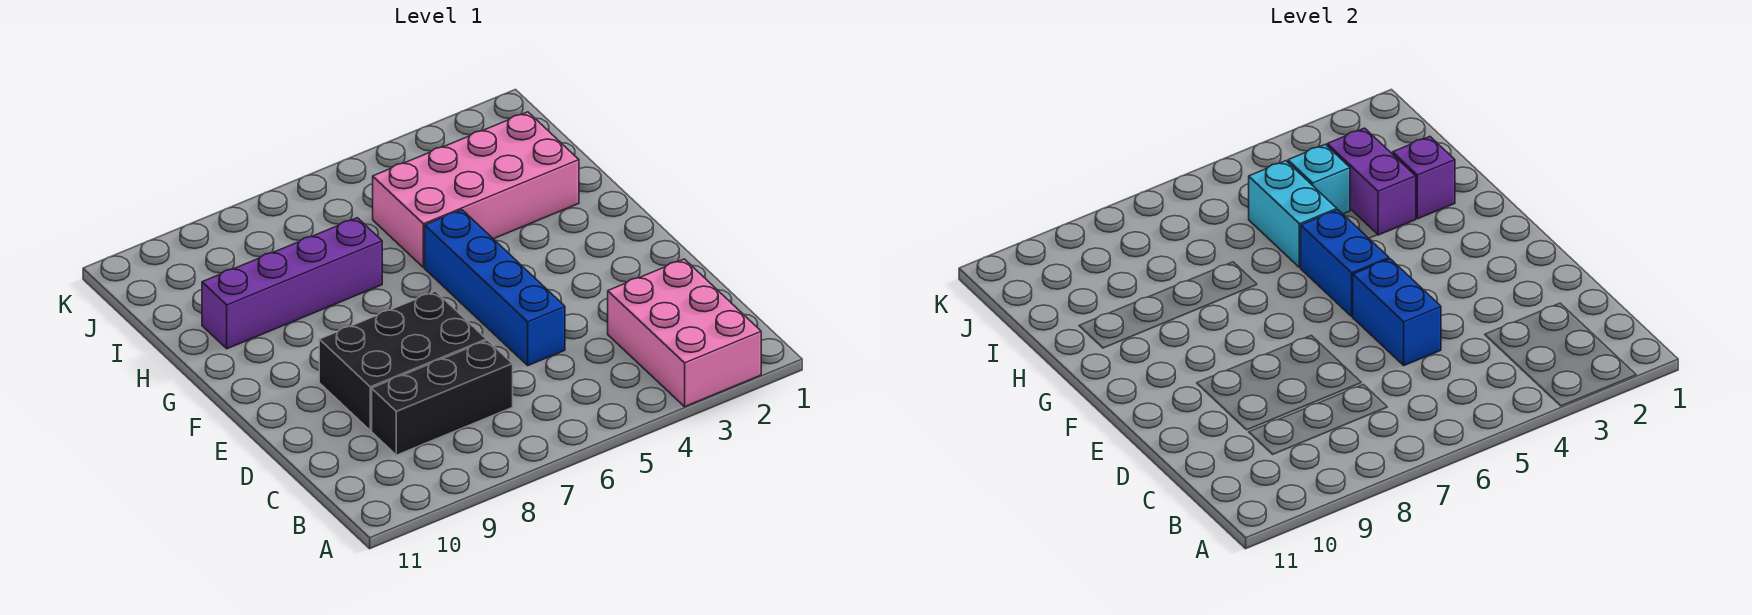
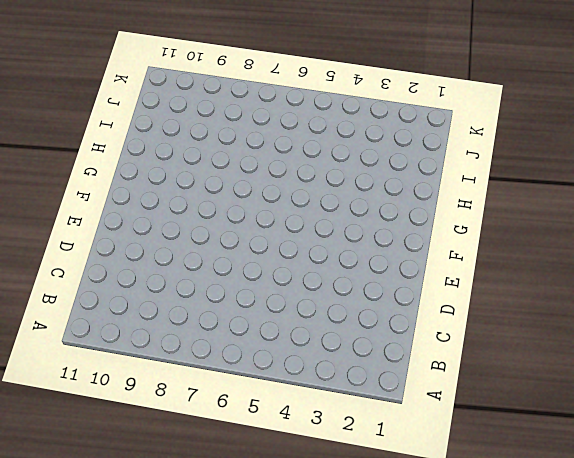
none -> pink 2x3 brick [608,259,761,407]
none -> black 1x3 brick [372,340,513,455]
none -> blue 1x4 brick [425,210,565,365]

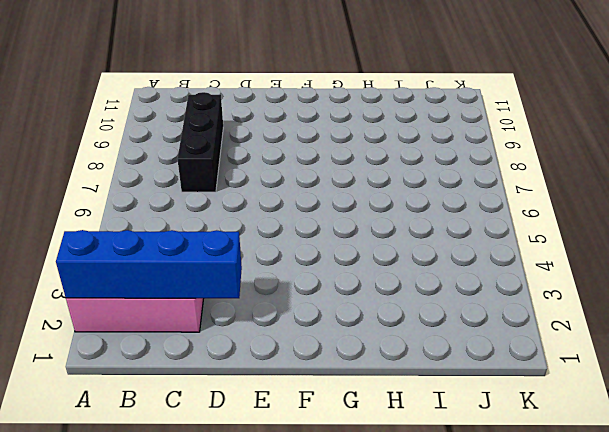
blue 1x4 brick [56,230,242,298] -> blue 1x4 brick moved to [425,210,565,365]
none -> black 2x3 brick [319,291,486,431]
none -> pink 2x4 brick [373,112,579,268]
none -> purple 1x4 brick [202,218,382,349]

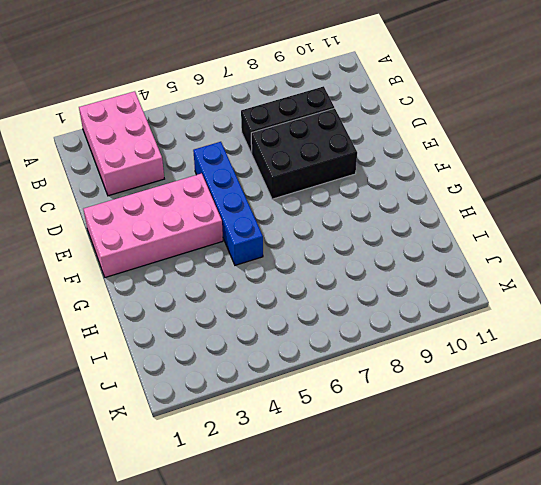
pink 2x4 brick [83,173,223,277] -> pink 2x4 brick moved to [373,112,579,268]
none -> purple 1x4 brick [202,218,382,349]
none -> blue 1x2 brick [1352,259,1441,365]
none -> blue 1x2 brick [1301,210,1389,316]

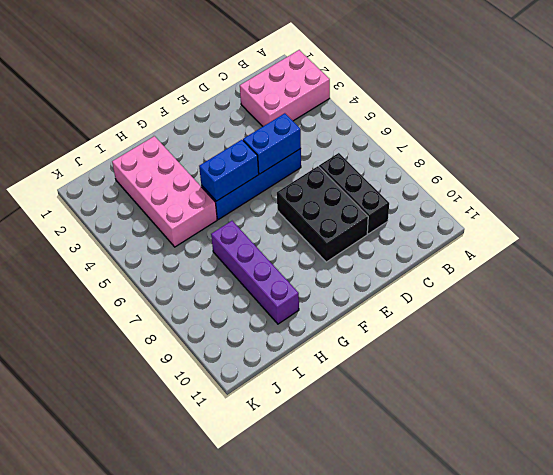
none -> purple 1x1 brick [1393,137,1455,219]
none -> purple 1x2 brick [1327,128,1416,235]
none -> cyan 1x2 brick [1249,161,1337,268]

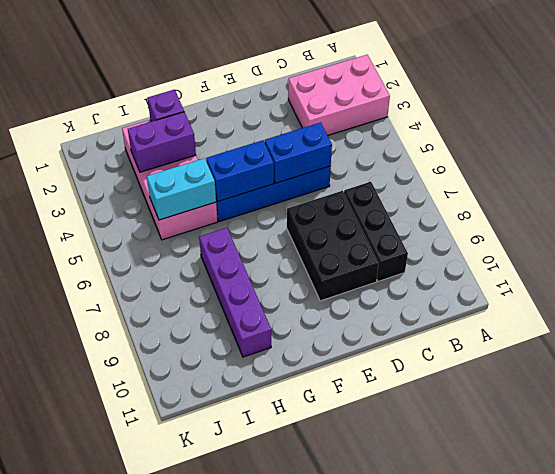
none -> cyan 1x1 brick [1288,144,1350,214]

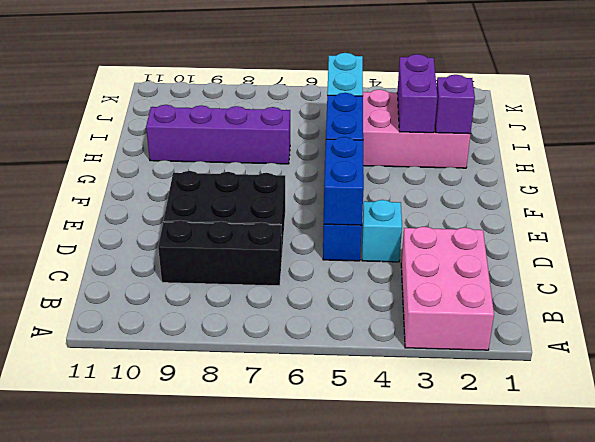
cyan 1x1 brick [362,200,402,262] -> cyan 1x1 brick moved to [1288,144,1350,214]

